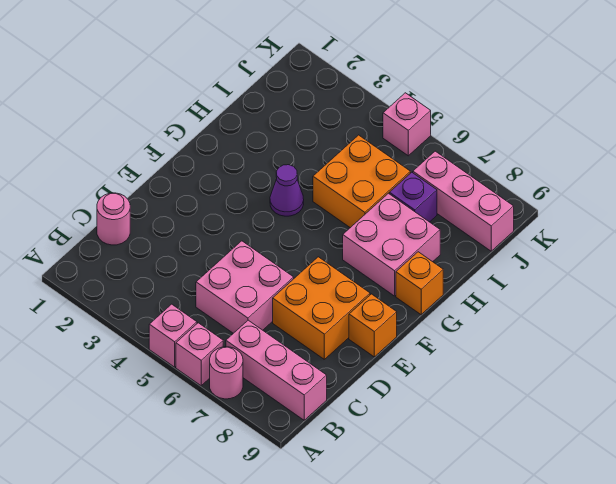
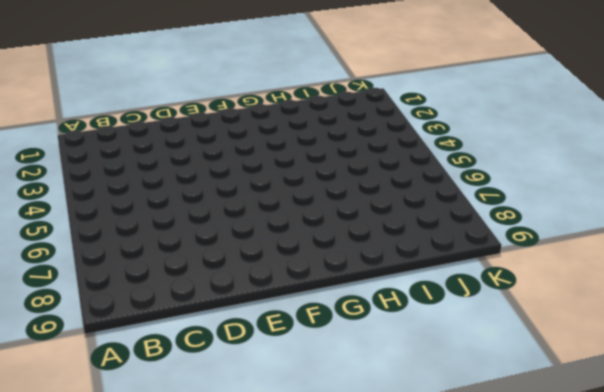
none -> pink 1x1 brick [149,304,197,367]
none -> pink 1x1 brick [176,323,223,386]
none -> pink 1x1 round brick [210,347,243,399]

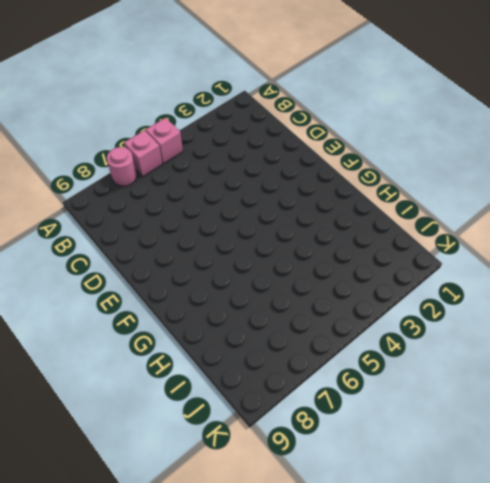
none -> pink 1x3 brick [226,320,327,420]
none -> pink 1x1 round brick [97,193,130,245]
none -> pink 2x2 brick [196,241,294,333]

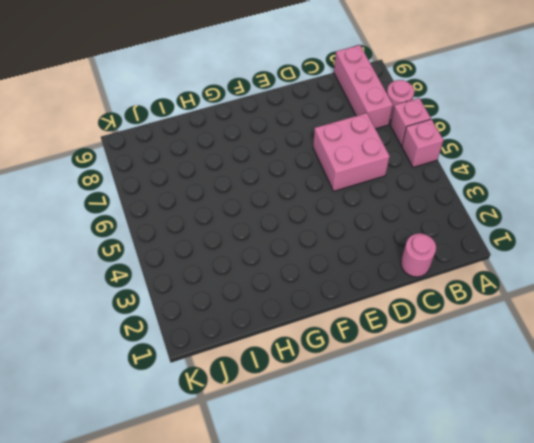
none -> orange 2x2 brick [273,257,370,359]
none -> orange 1x1 brick [349,294,397,357]
none -> purple 1x1 cone [270,165,304,216]

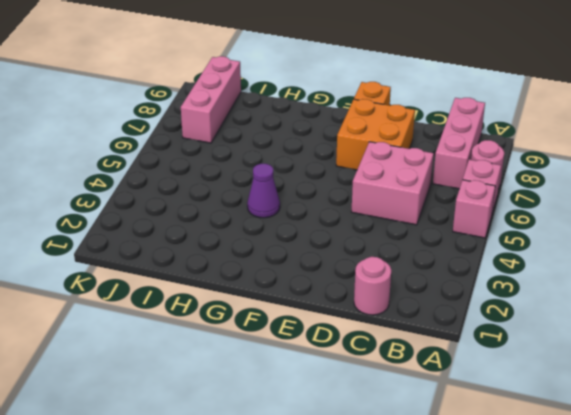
none -> pink 2x2 brick [343,193,440,296]
none -> orange 1x1 brick [396,252,443,315]
none -> orange 2x2 brick [313,135,410,228]

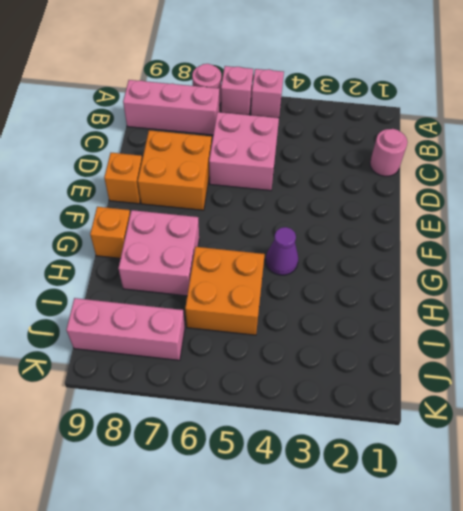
none -> purple 1x1 brick [389,172,437,222]
none -> pink 1x1 brick [383,93,431,156]

